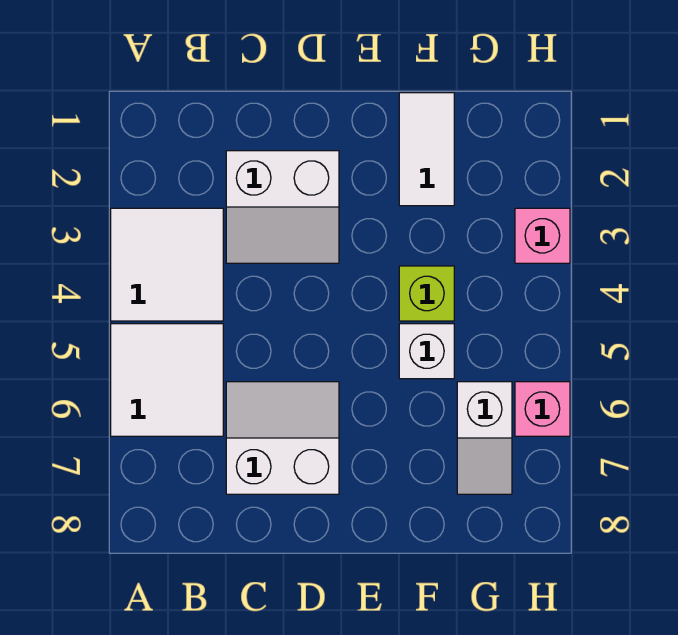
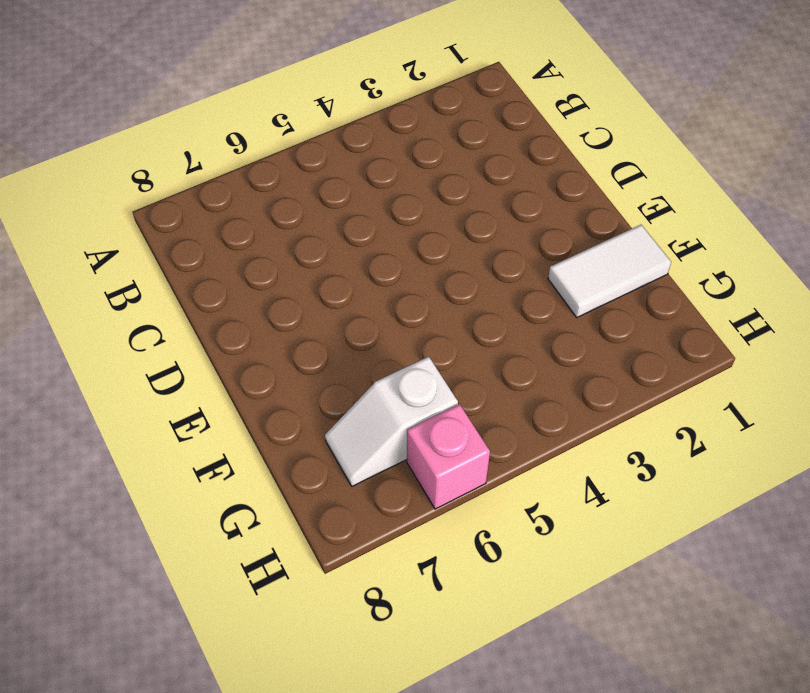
none -> white 2x2 tile [111,208,223,321]
none -> white 2x2 tile [111,324,223,436]

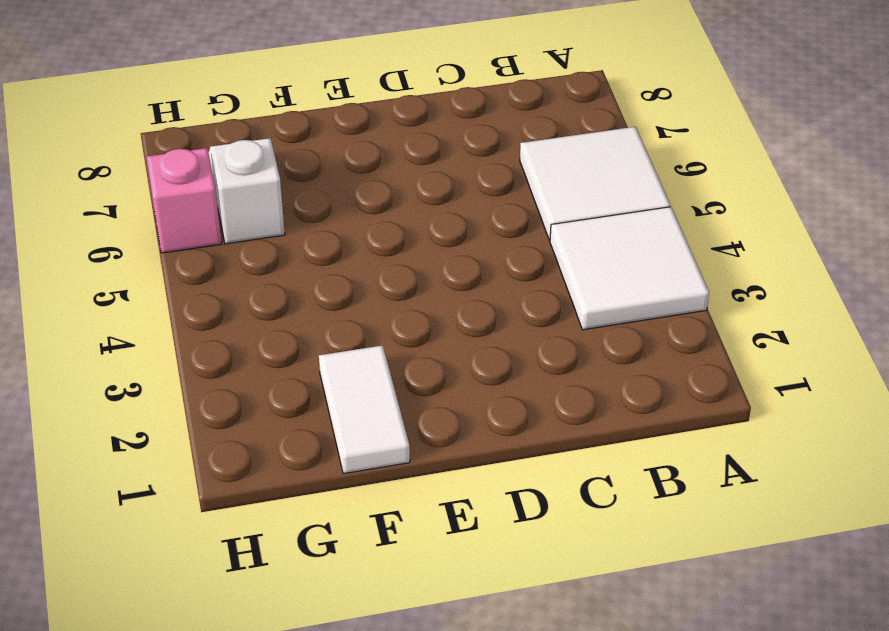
none -> white 2x2 slope [226,151,339,263]
none -> white 2x2 slope [226,382,339,494]

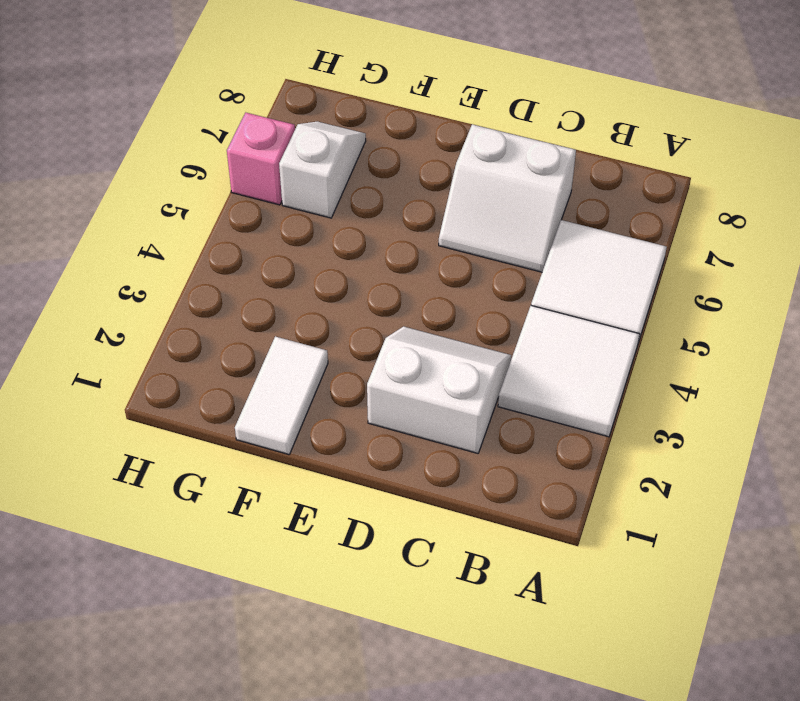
none -> lime 1x1 brick [399,266,454,321]
none -> white 1x1 brick [399,324,454,379]

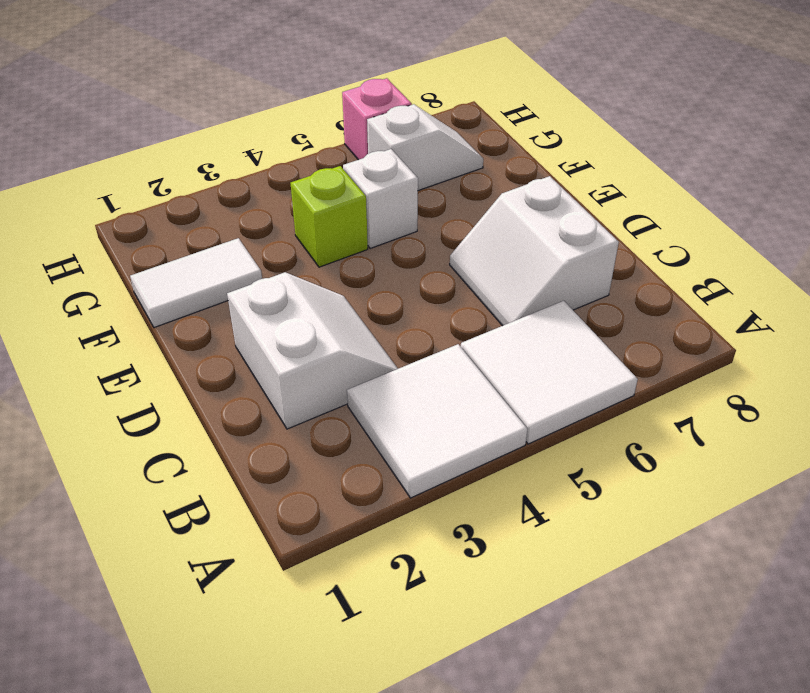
none -> pink 1x1 brick [515,208,570,263]

